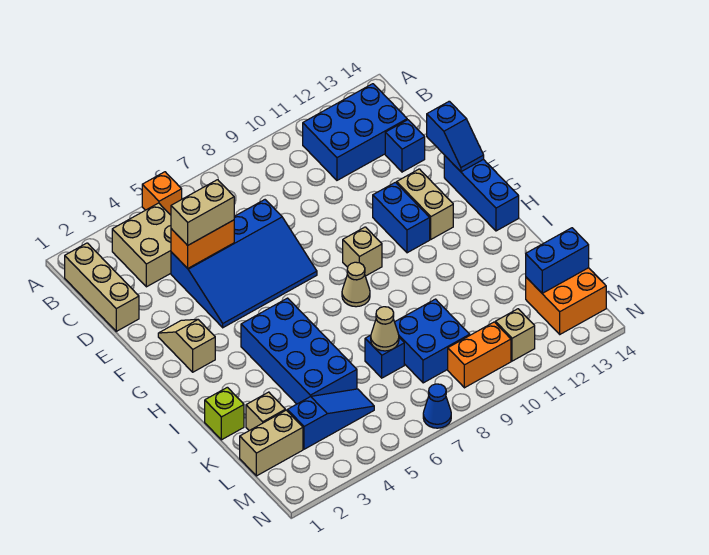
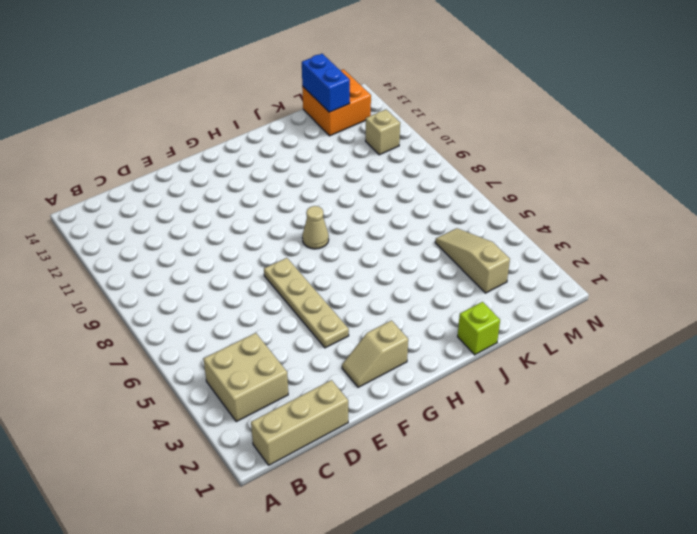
tan 1x4 plate [264,258,349,348] -> blue 3x4 slope [171,200,317,328]
tan 1x3 slope [435,228,510,293] -> blue 1x3 slope [287,389,374,449]
none -> orange 1x1 brick [142,172,182,215]
none -> blue 2x3 brick [303,84,407,180]
none -> blue 1x1 brick [385,120,425,172]

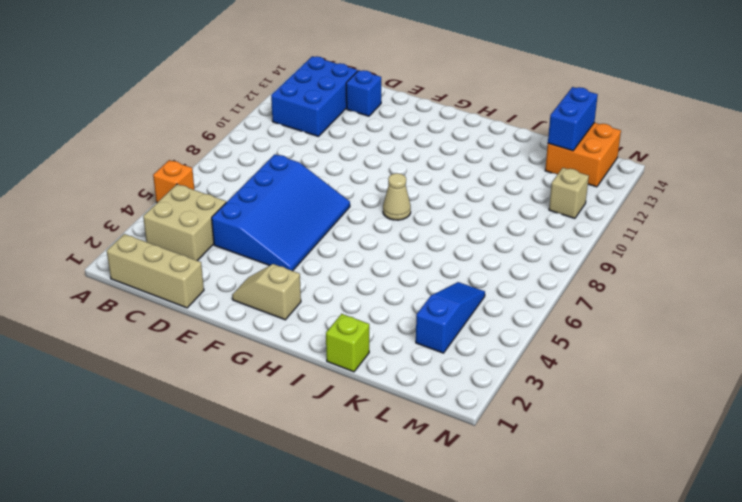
none -> blue 1x2 brick [373,182,430,253]
none -> tan 1x2 brick [397,169,453,239]
none -> blue 1x3 brick [444,155,519,231]

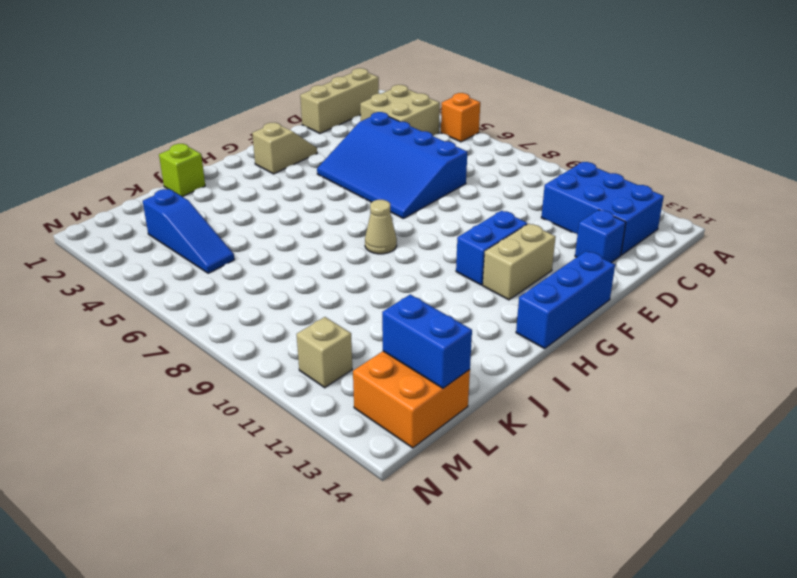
none -> tan 1x1 brick [343,227,382,276]
none -> blue 2x4 brick [241,298,357,404]
none -> tan 1x1 brick [246,392,285,431]

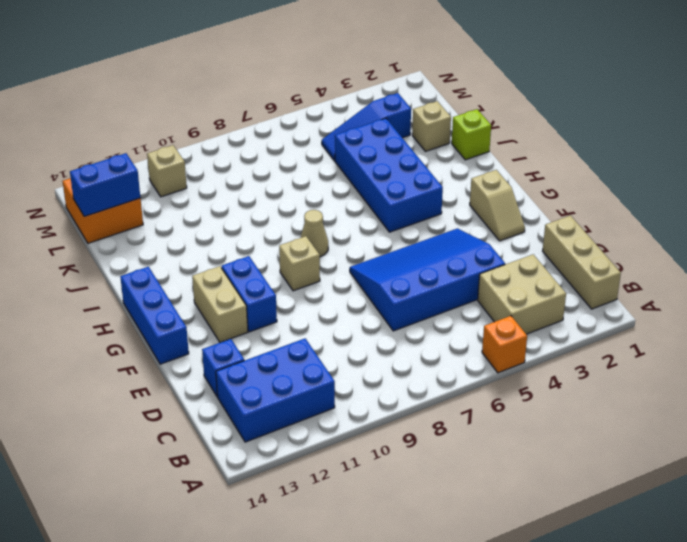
none -> blue 1x1 brick [365,335,404,378]
none -> blue 2x2 brick [395,299,470,383]
none -> tan 1x2 brick [240,410,303,476]

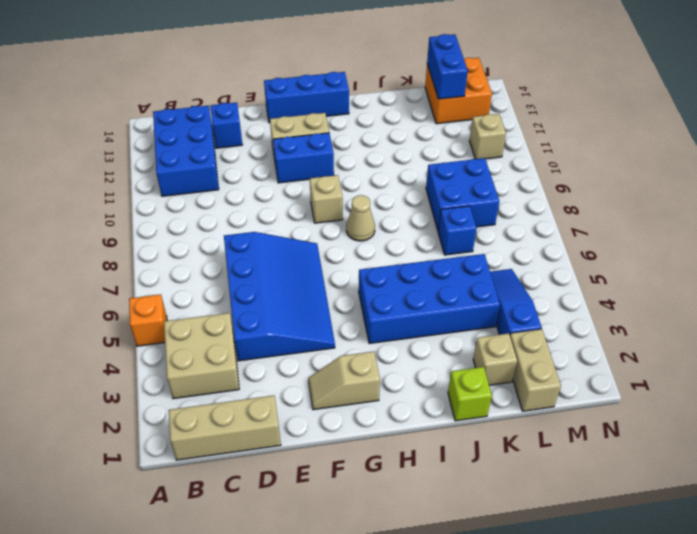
none -> orange 1x2 brick [448,322,511,388]
none -> blue 1x1 cone [423,384,451,428]
none -> orange 1x2 brick [171,220,234,268]

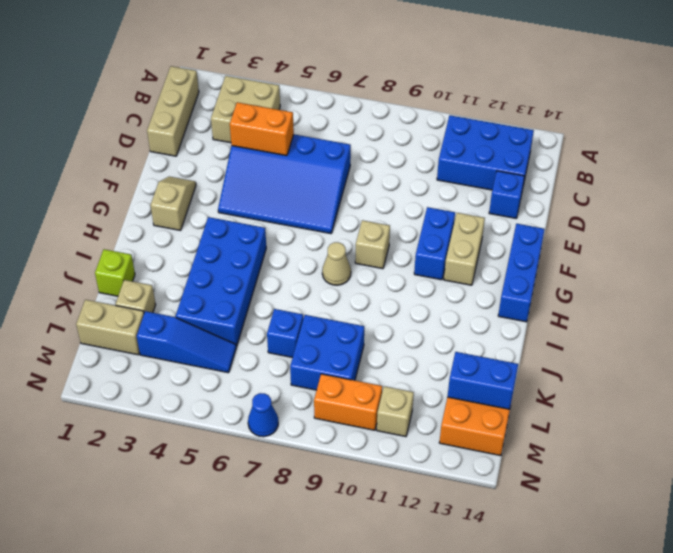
none -> orange 1x1 brick [142,172,182,215]
none -> blue 1x2 slope [427,101,484,172]
none -> tan 1x1 cone [371,307,399,351]

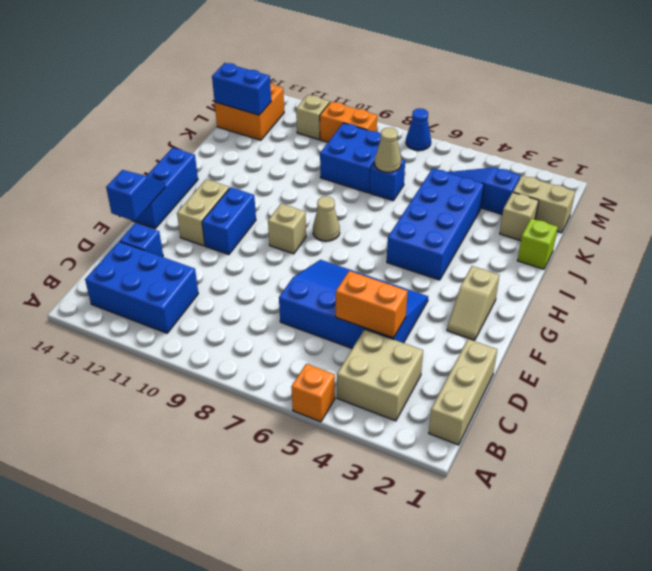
none -> tan 1x2 brick [171,180,234,245]

